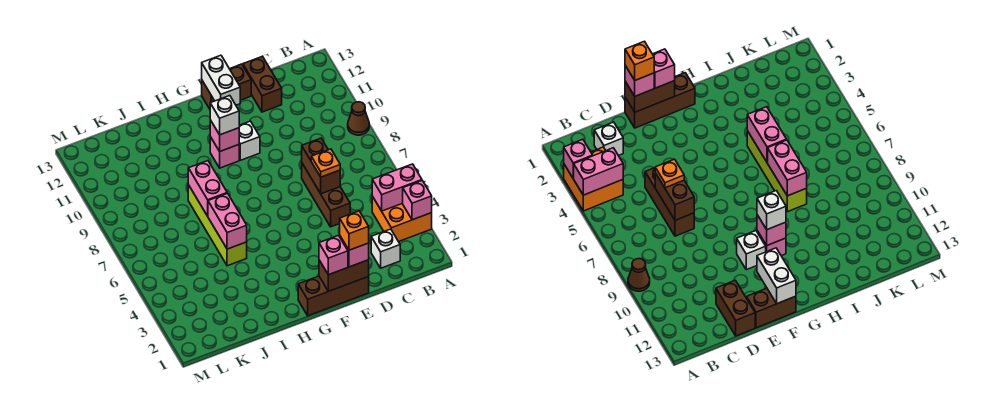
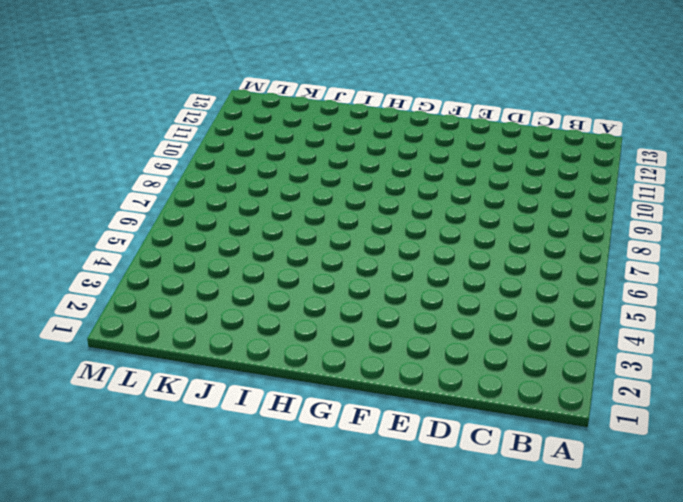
none -> orange 2x2 brick [372,196,432,242]
none -> brown 1x1 cone [348,102,369,135]
none -> white 1x1 brick [371,229,400,268]

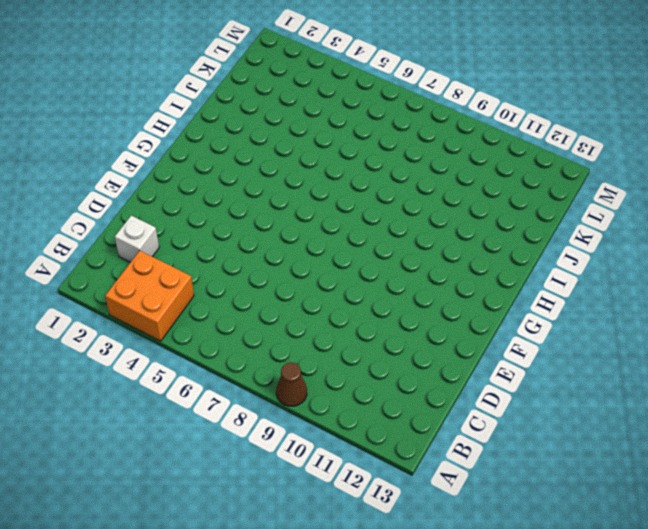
none -> brown 1x3 brick [302,164,350,227]
none -> brown 1x2 brick [243,56,282,112]
none -> brown 1x3 brick [298,276,369,316]

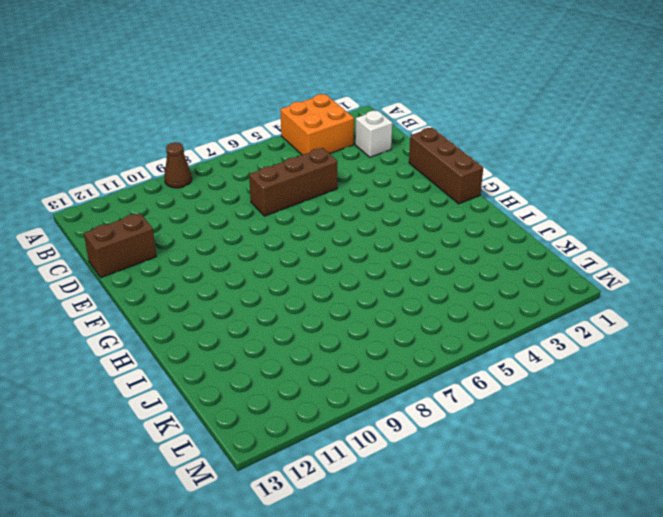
none -> brown 1x2 brick [202,64,251,109]
none -> white 1x1 brick [239,121,260,160]
none -> pink 1x1 brick [210,137,239,168]

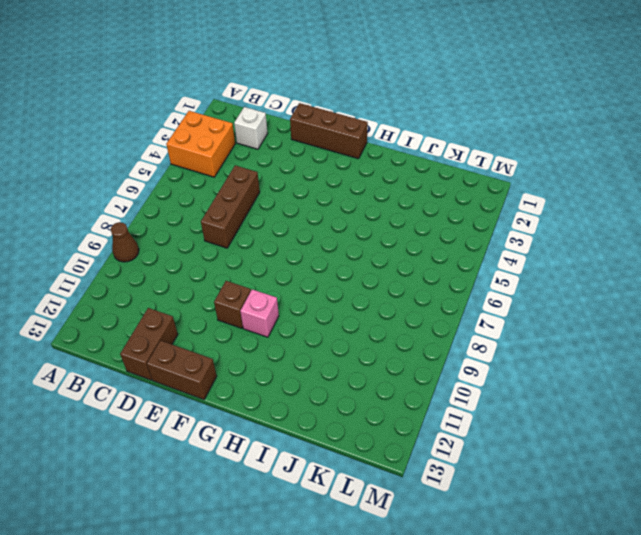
brown 1x1 brick [214,281,251,328] -> white 1x1 brick [239,121,260,160]
none -> lime 1x4 brick [188,185,247,266]
none -> pink 1x1 brick [403,181,432,220]
none -> pink 1x2 brick [372,164,422,211]

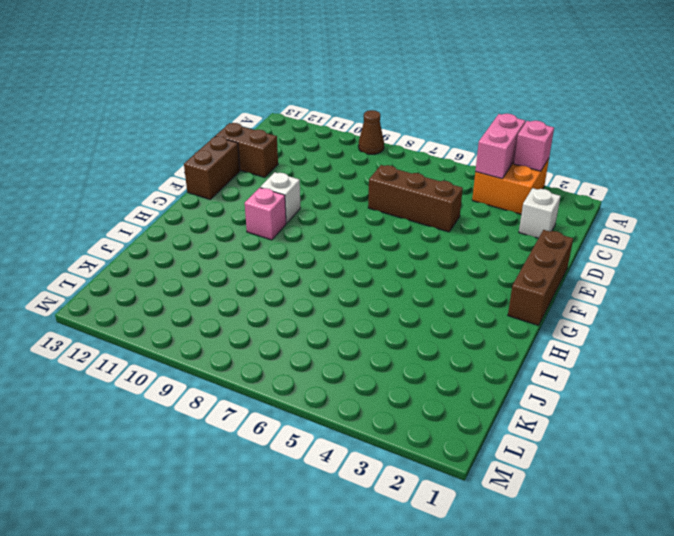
none -> lime 1x4 brick [188,185,247,266]
none -> brown 1x2 brick [302,138,340,194]
none -> brown 1x2 brick [319,260,369,291]

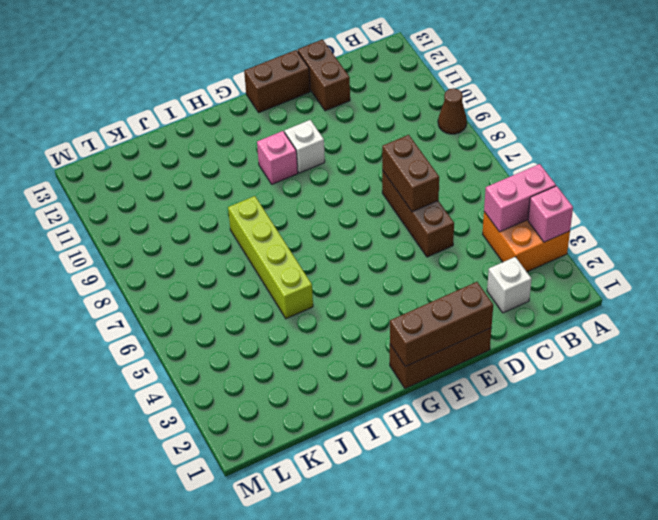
brown 1x3 brick [390,282,493,367] -> brown 1x2 brick [319,260,369,291]
none -> white 1x2 brick [202,55,240,105]
none -> pink 1x1 brick [210,120,239,151]
none -> pink 1x2 brick [208,193,247,249]

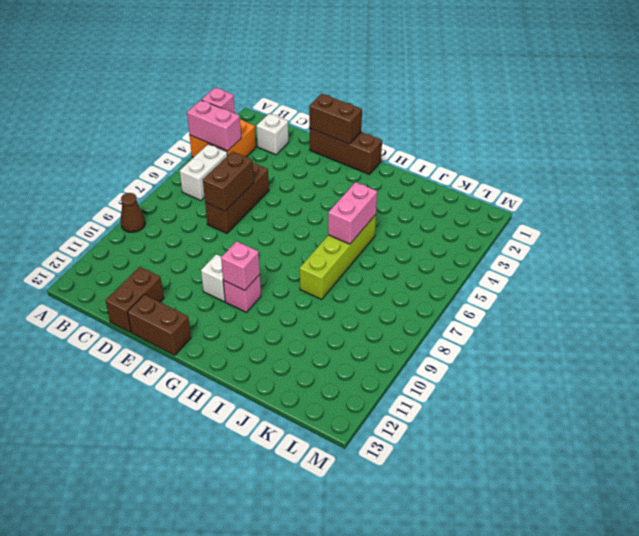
white 1x2 brick [180,144,227,200] -> white 1x2 brick moved to [202,55,240,105]
none -> pink 1x2 brick [188,161,227,216]
none -> orange 1x1 plate [311,149,340,177]
none -> pink 1x1 brick [340,236,369,267]

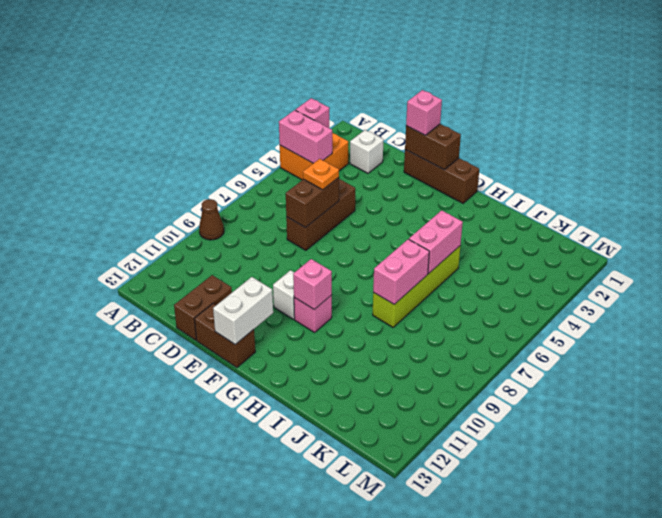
none -> pink 1x1 brick [319,235,348,275]
none -> white 1x1 brick [210,96,239,135]
none -> orange 1x1 brick [340,211,369,250]

